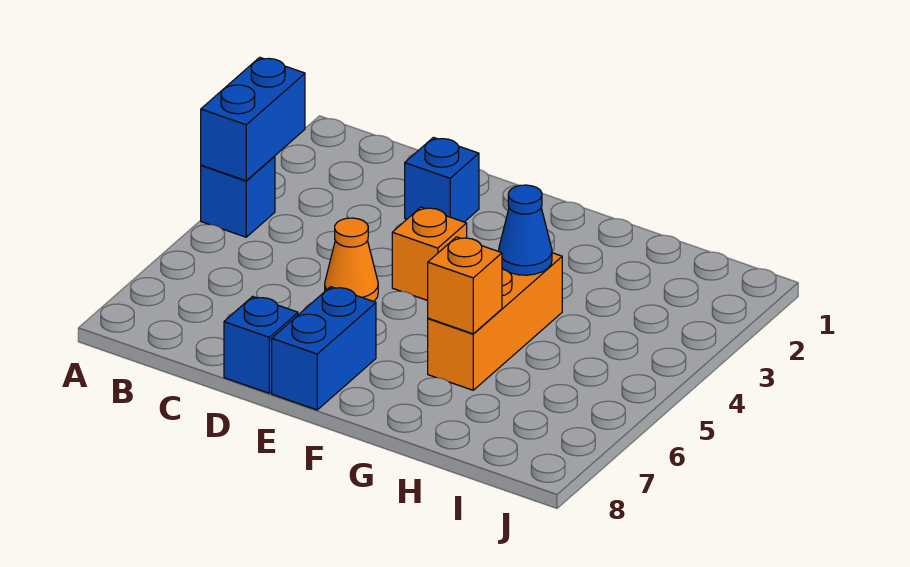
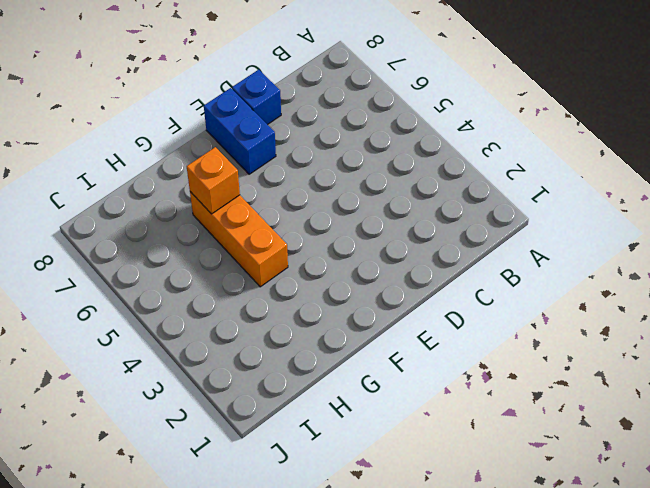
none -> blue 1x1 brick [201,156,275,237]
none -> blue 1x1 brick [405,138,479,222]

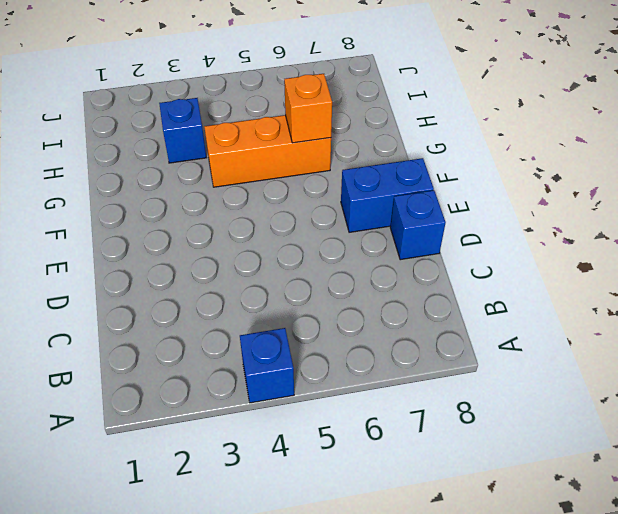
blue 1x1 brick [159,98,206,163] -> blue 1x1 brick moved to [405,138,479,222]
none -> orange 1x1 cone [325,218,378,302]
none -> orange 1x1 brick [392,207,467,301]

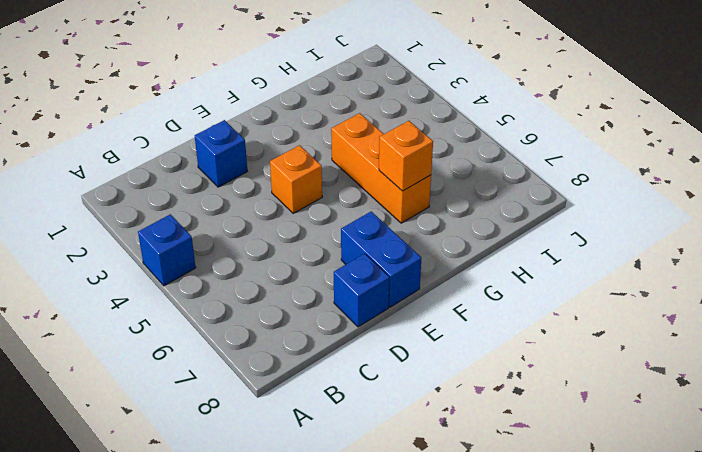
none -> orange 1x1 cone [325,218,378,302]
none -> blue 1x2 brick [201,57,305,181]

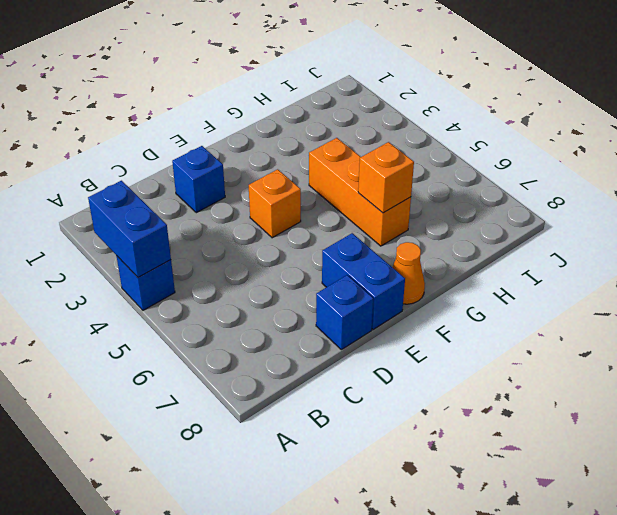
orange 1x1 cone [392,242,425,304] -> orange 1x1 cone moved to [325,218,378,302]
none -> blue 1x1 cone [498,185,552,275]

